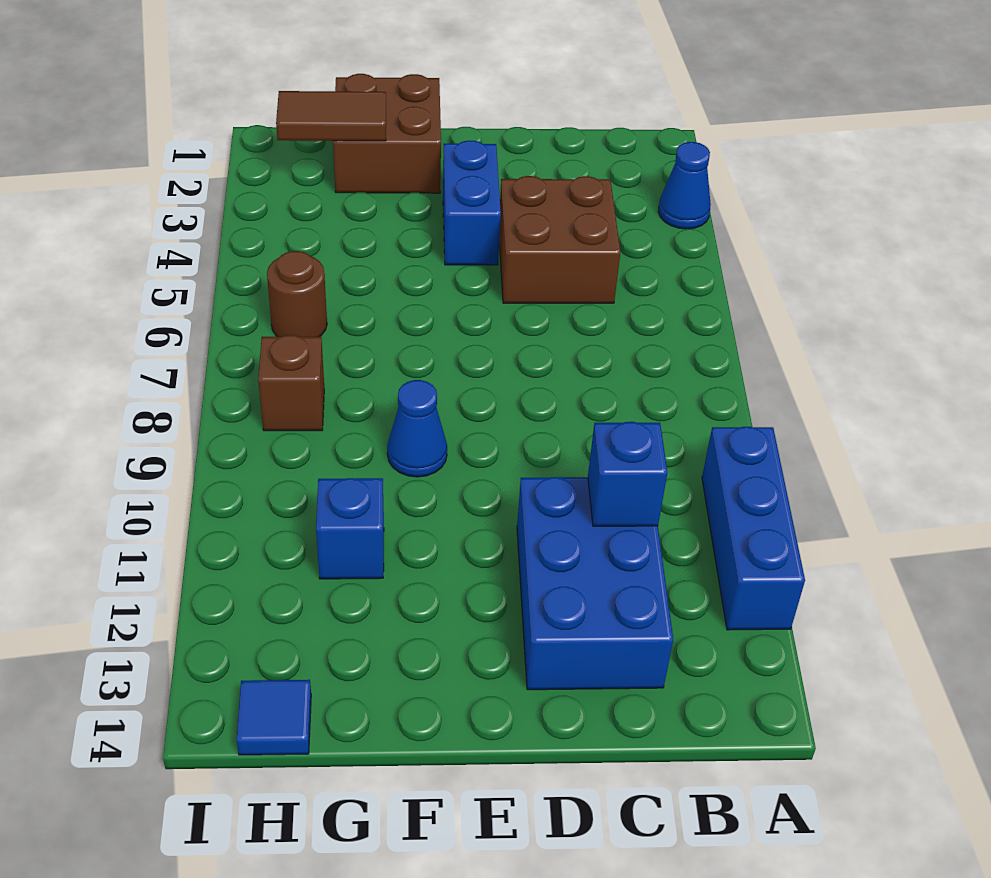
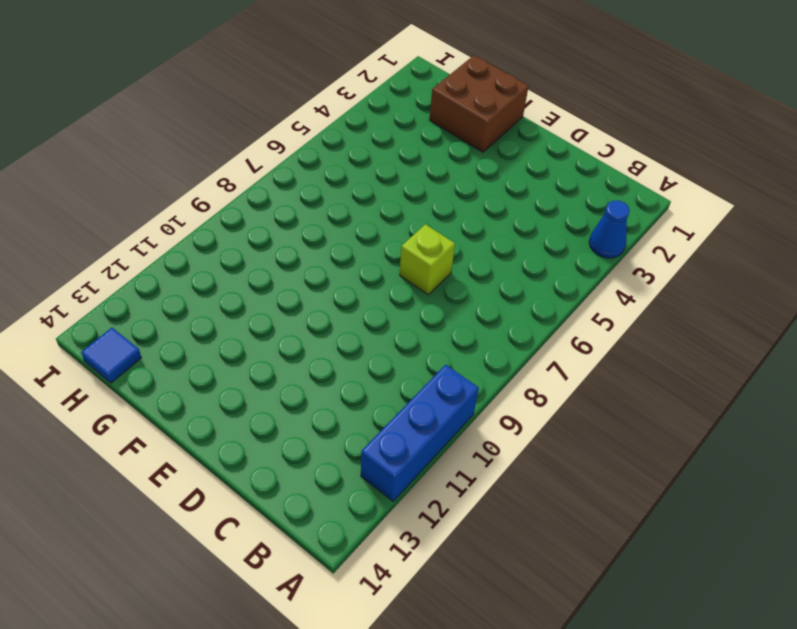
lime 1x1 brick [400,224,455,295] -> none
none -> brown 2x2 brick [499,176,620,303]
none -> blue 2x3 brick [517,477,673,690]
none -> blue 1x2 brick [443,141,501,265]

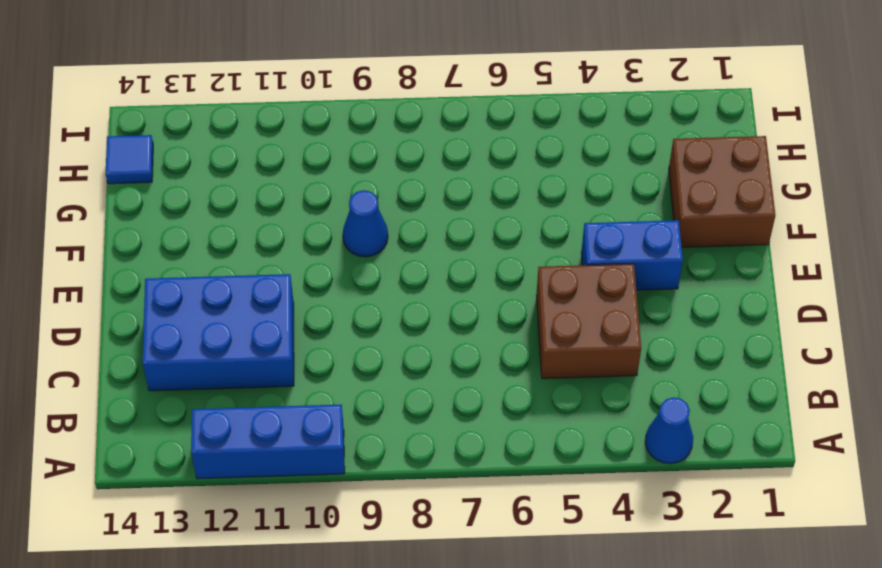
none -> blue 1x1 brick [316,478,384,579]
none -> brown 1x1 round brick [267,251,327,337]
none -> brown 1x1 brick [258,335,324,431]

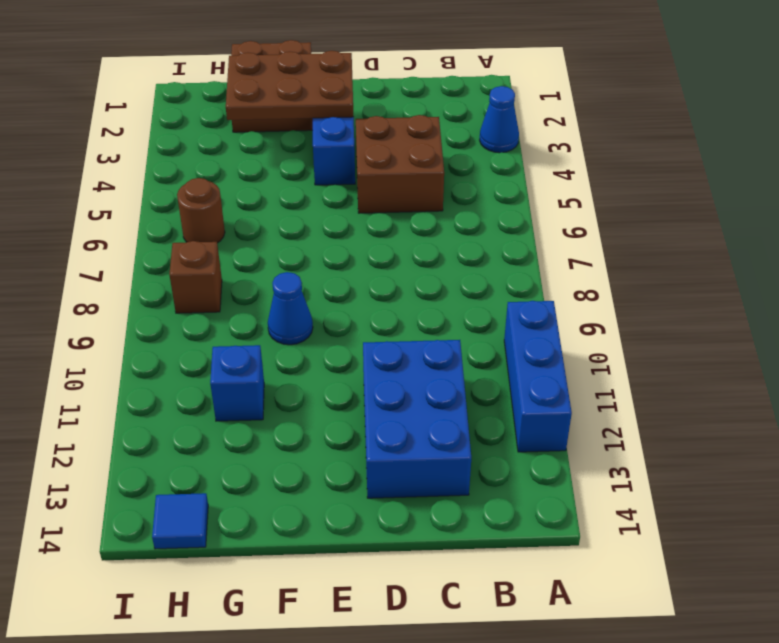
brown 2x3 plate [226,51,354,120] -> brown 1x2 tile [276,91,386,141]
none -> blue 1x1 brick [588,422,667,526]

